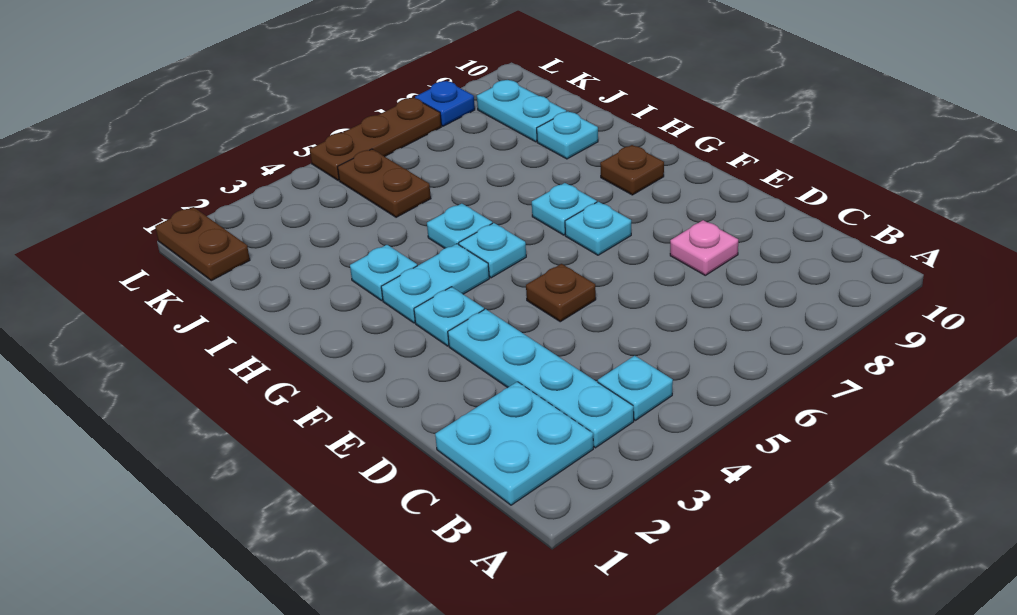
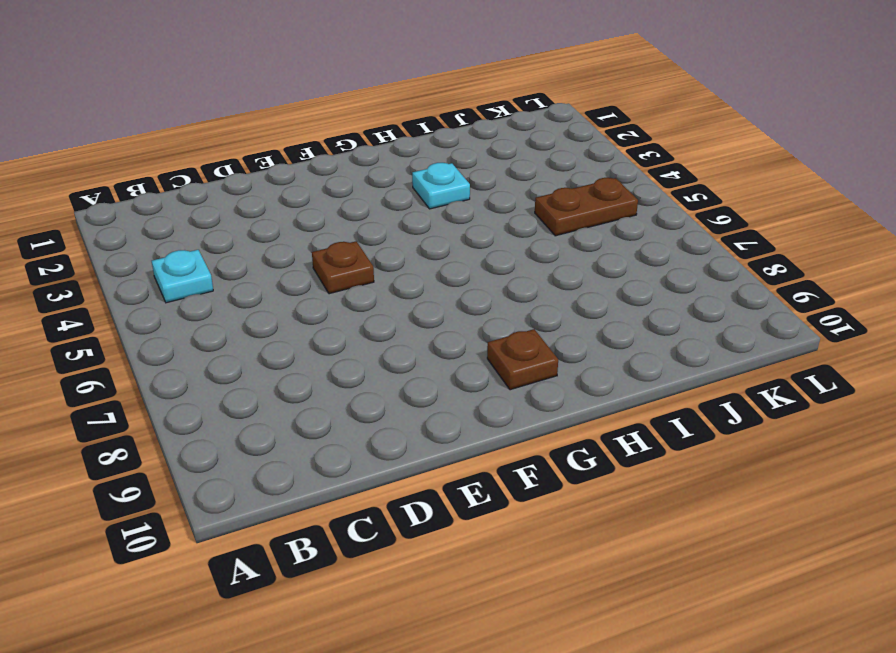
none -> cyan 2x2 plate [435,382,593,505]
none -> cyan 1x4 plate [448,309,634,448]
none -> pink 1x1 plate [670,220,738,275]

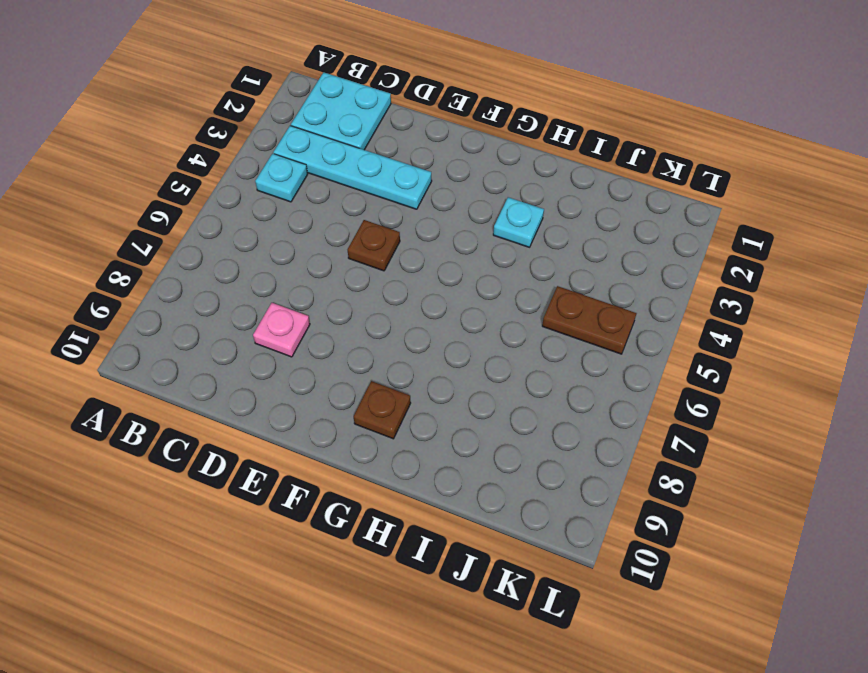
none -> cyan 1x1 plate [414,287,484,346]
none -> cyan 1x1 plate [565,202,631,255]
none -> cyan 1x2 plate [381,244,489,323]

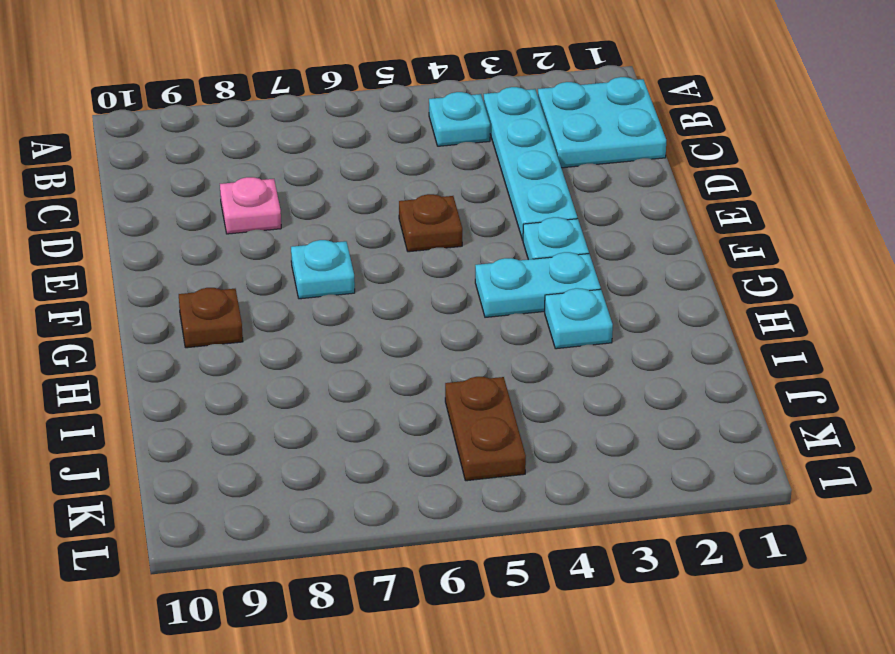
none -> cyan 1x1 plate [459,223,526,278]
none -> cyan 1x1 plate [532,183,597,235]
none -> cyan 1x1 plate [427,204,492,248]

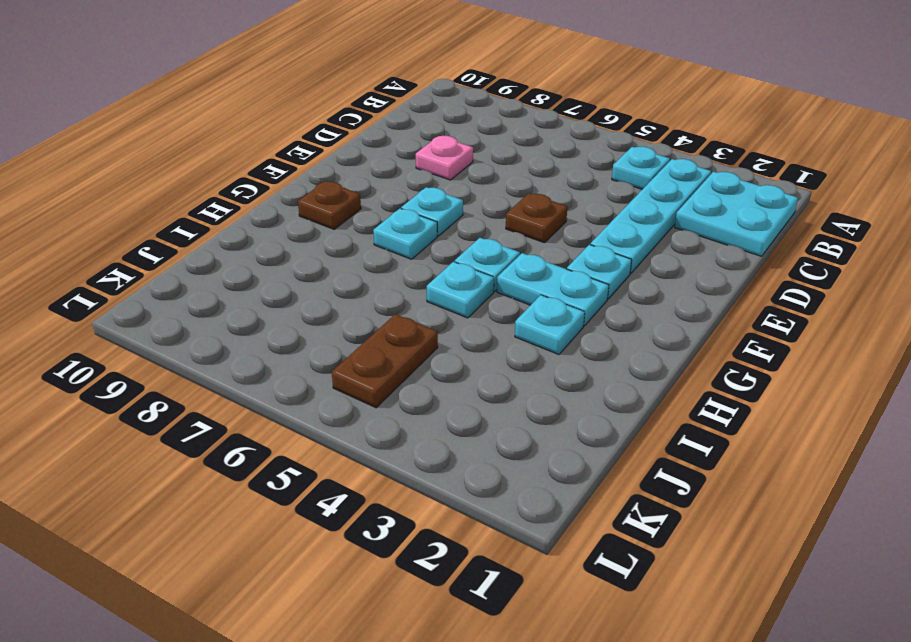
none -> cyan 1x1 plate [537,111,598,159]
none -> cyan 1x2 plate [477,80,566,142]
none -> brown 1x2 plate [155,207,250,281]

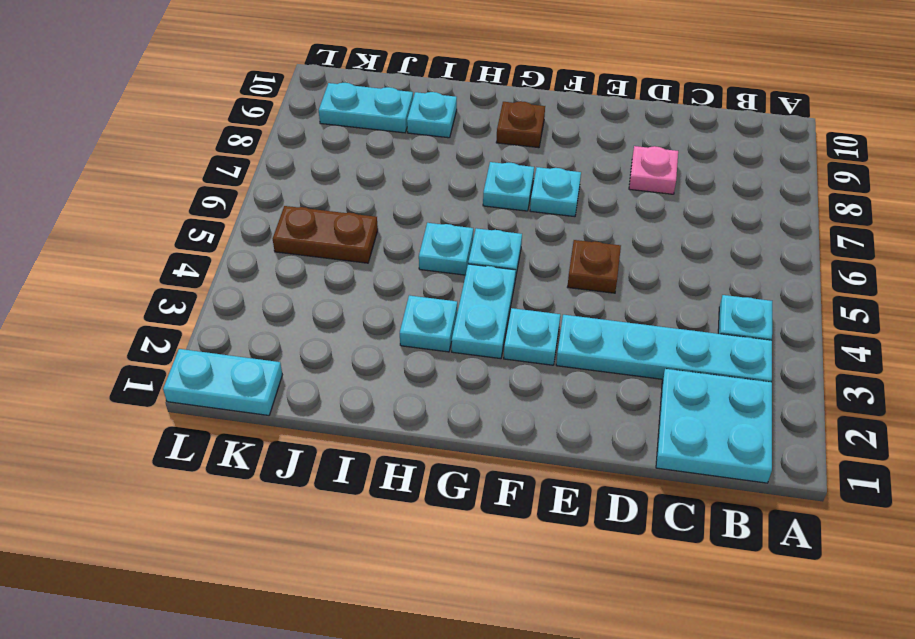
cyan 1x2 plate [163,349,282,415] -> brown 1x2 plate [155,207,250,281]
none -> brown 1x3 plate [310,98,441,180]
none -> blue 1x1 plate [415,81,475,126]

